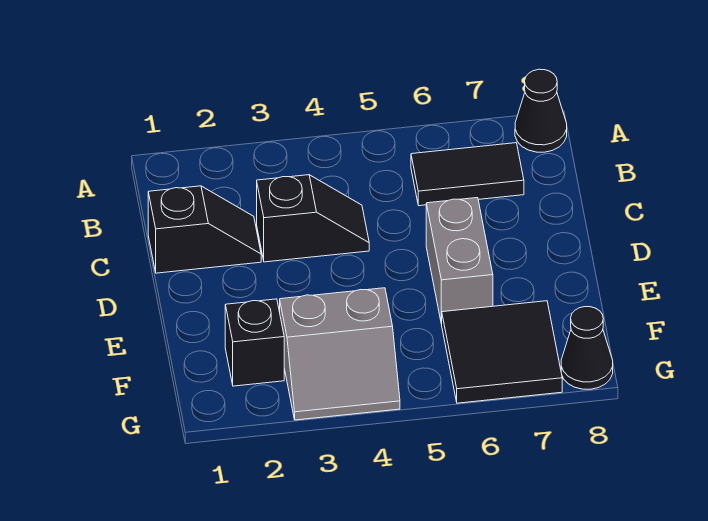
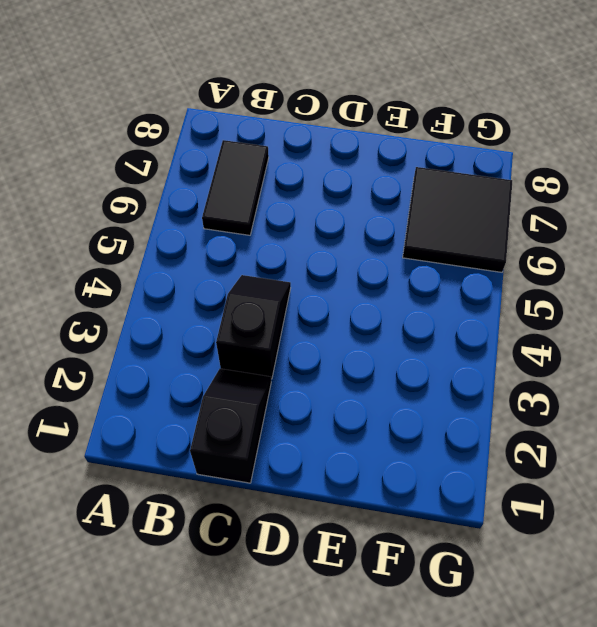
none -> black 1x1 cone [515,69,567,152]
none -> grey 1x2 brick [426,198,493,324]

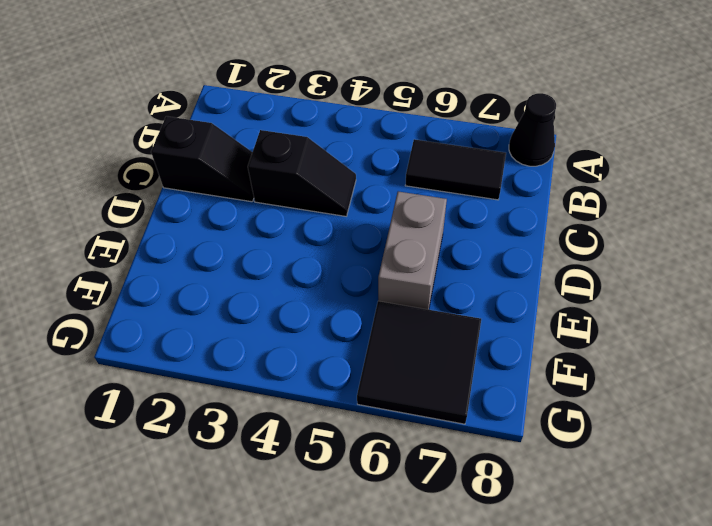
none -> black 1x1 brick [225,299,284,386]
none -> grey 2x2 slope [280,288,400,420]

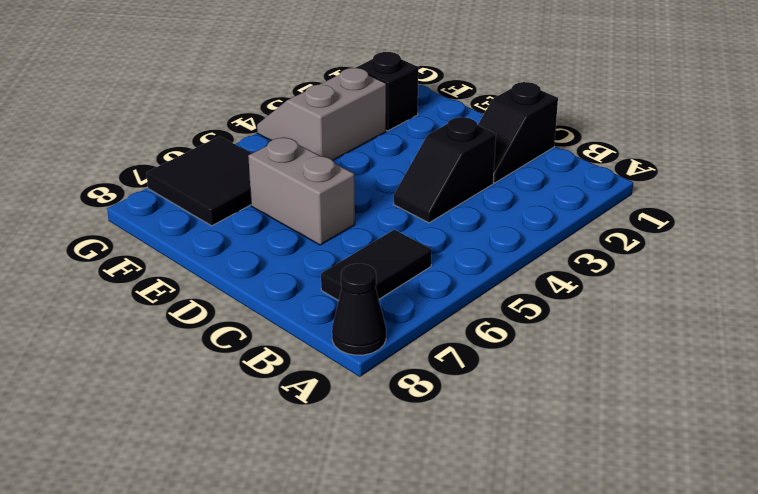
none -> black 1x1 cone [561,307,613,389]

